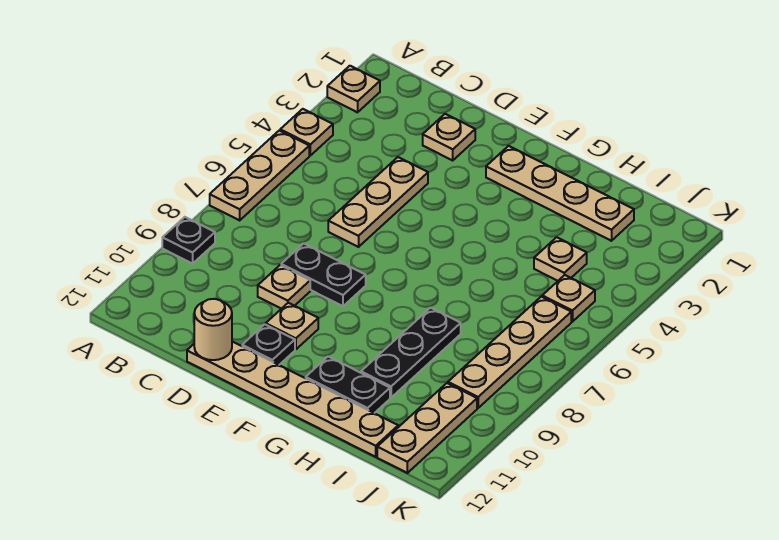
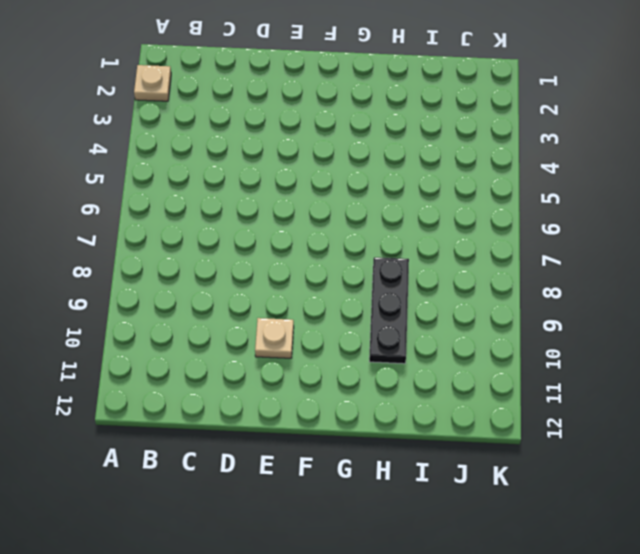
none -> tan 1x1 plate [280,109,333,155]
none -> tan 1x3 plate [210,131,309,220]
none -> black 1x1 plate [162,217,215,264]

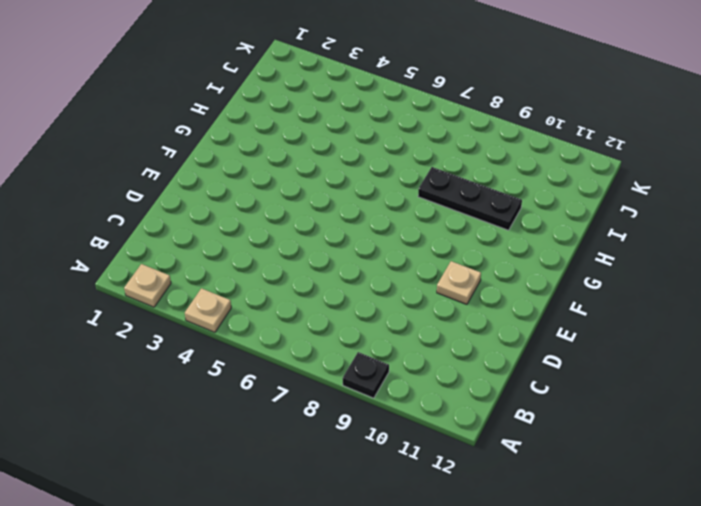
none -> tan 1x3 plate [210,131,309,220]
none -> tan 1x1 plate [423,114,475,160]
none -> tan 1x3 plate [328,157,428,247]

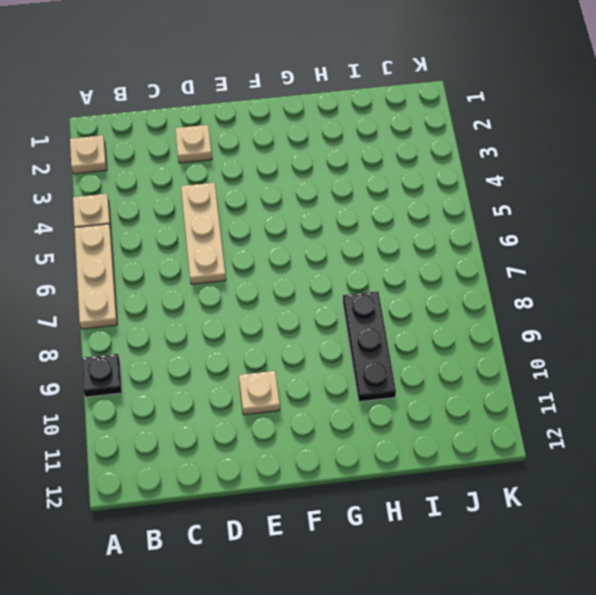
none -> black 1x2 plate [281,243,366,306]
none -> tan 1x1 plate [258,265,310,309]
none -> tan 1x6 plate [187,341,398,457]

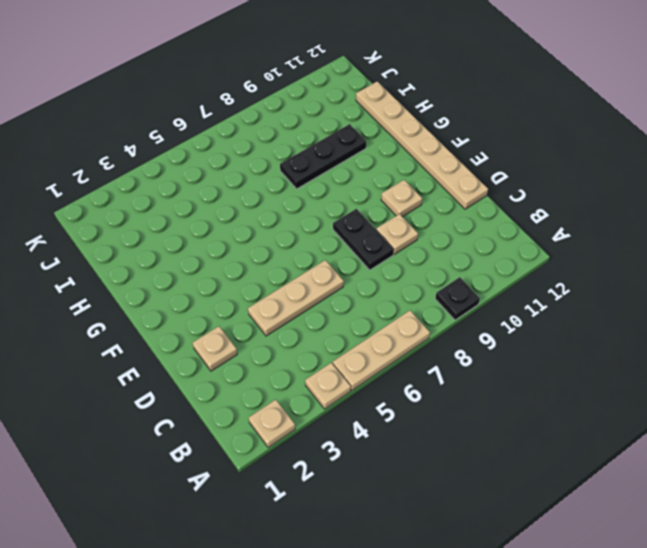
none -> black 1x1 plate [242,324,295,365]
none -> tan 1x4 plate [486,146,634,241]
none -> black 1x2 plate [306,357,390,413]

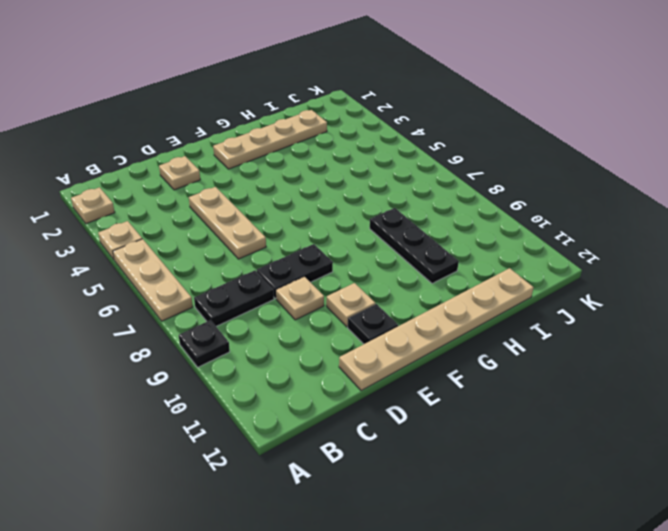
black 1x2 plate [194,270,274,326] -> black 1x2 plate moved to [306,357,390,413]
none -> tan 1x1 plate [534,237,587,281]
none -> tan 1x1 plate [542,275,595,322]
none -> tan 1x4 plate [448,297,571,408]

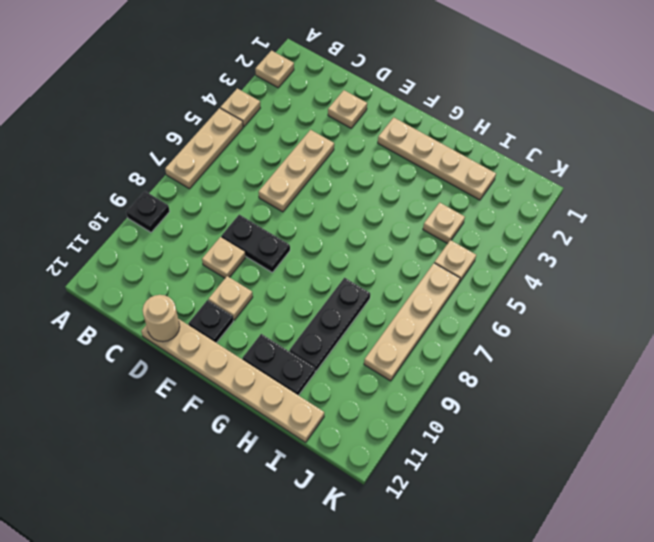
none -> tan 1x3 plate [377,383,477,473]

